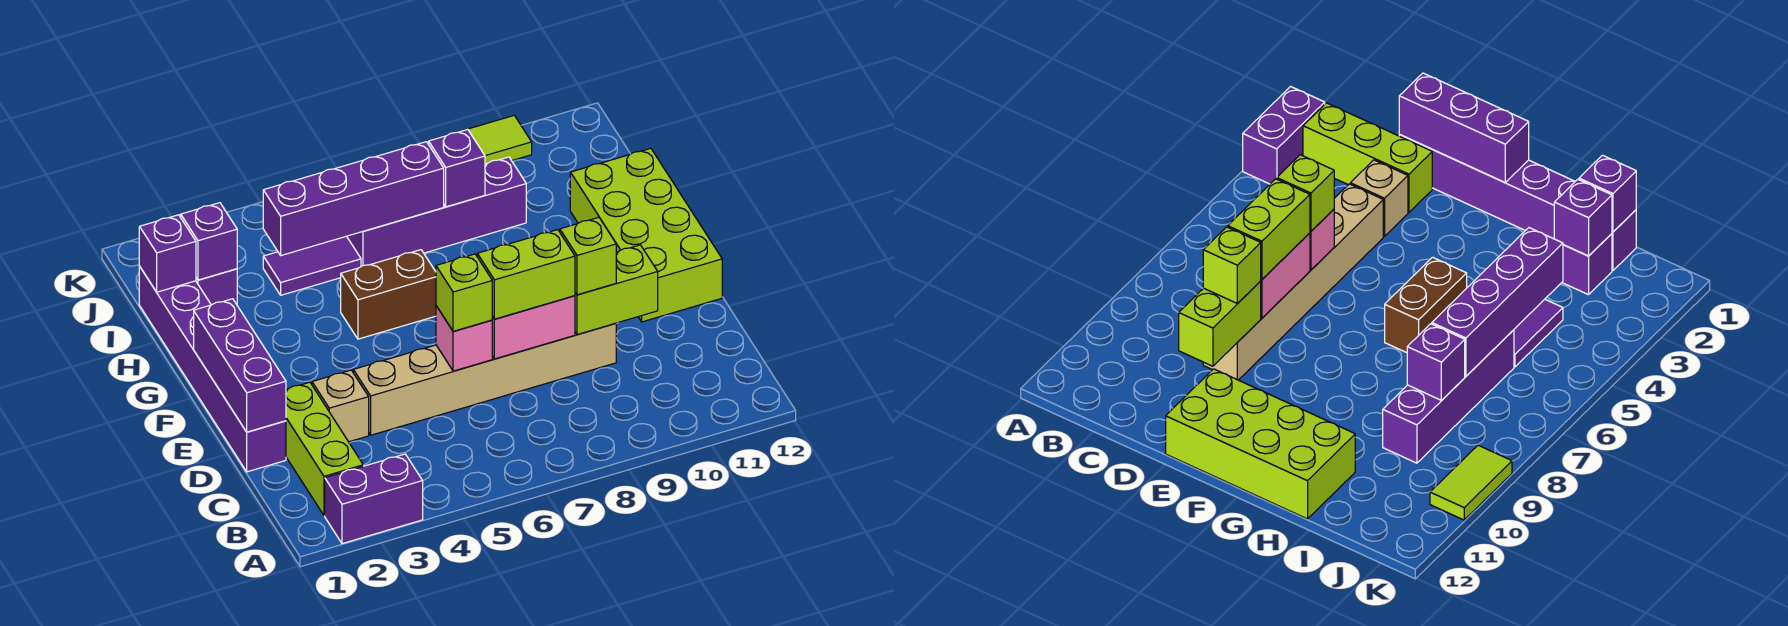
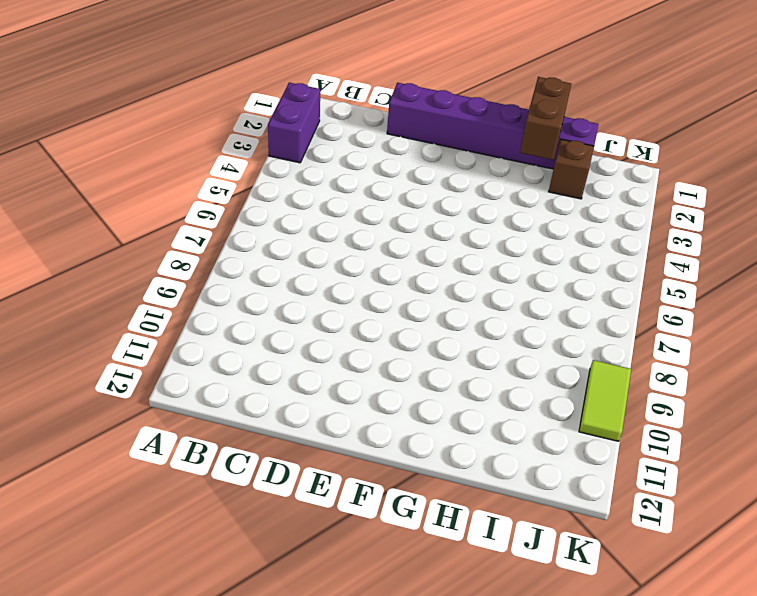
brown 1x2 brick [520,77,571,160] -> brown 1x2 brick moved to [341,250,436,339]
brown 1x1 brick [549,139,594,199] -> purple 1x1 brick [196,269,237,305]
none -> lime 1x3 brick [286,382,363,516]
none -> tan 1x1 brick [312,370,369,442]
none -> tan 1x6 brick [353,323,616,435]

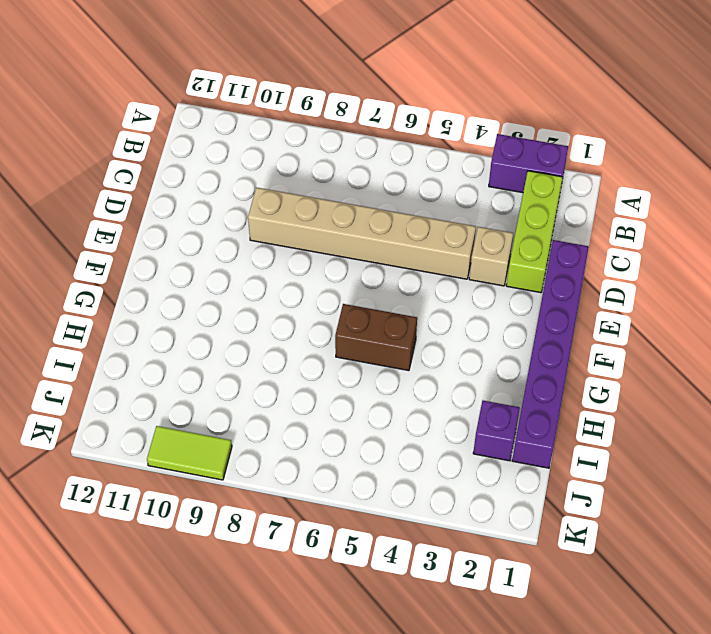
none -> lime 2x4 brick [570,148,722,322]
none -> purple 1x2 tile [263,236,361,295]
none -> purple 1x4 brick [347,157,526,266]

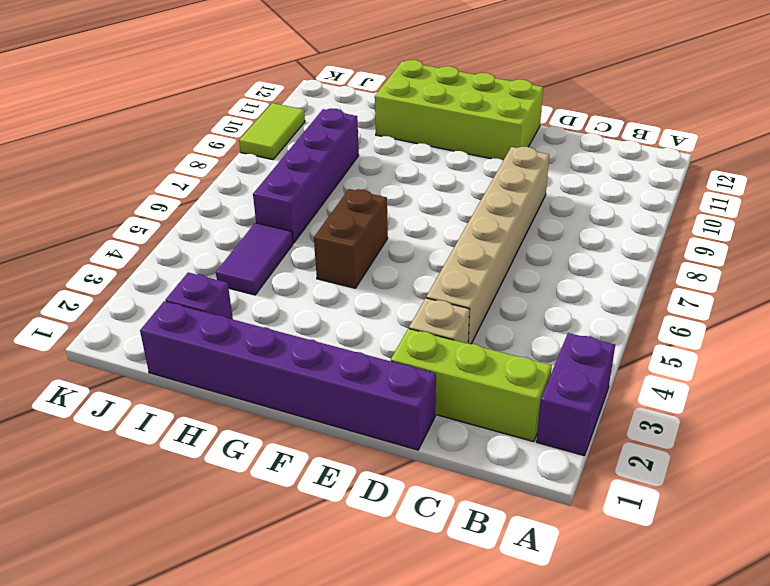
none -> purple 1x3 brick [194,299,286,432]
none -> pink 1x1 brick [436,306,492,371]
none -> pink 1x2 brick [492,296,575,359]

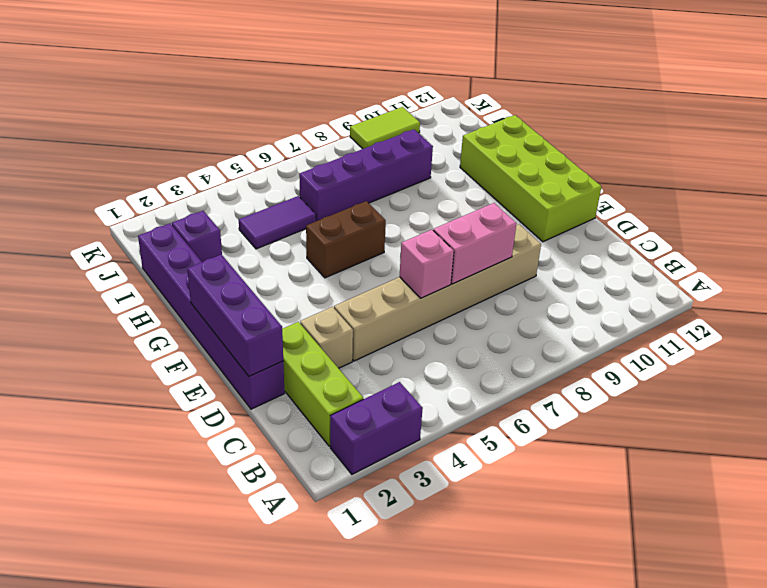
none -> lime 1x2 brick [575,245,658,335]
none -> purple 1x1 brick [139,215,196,292]
none -> purple 1x1 brick [181,203,237,280]

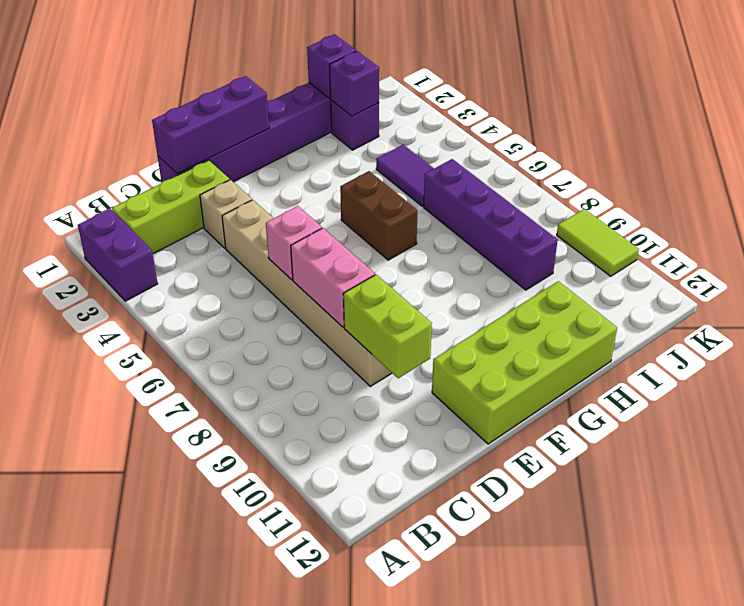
none -> purple 1x4 brick [263,142,444,255]
none -> purple 1x1 brick [429,129,485,207]
none -> lime 1x1 brick [436,254,492,331]

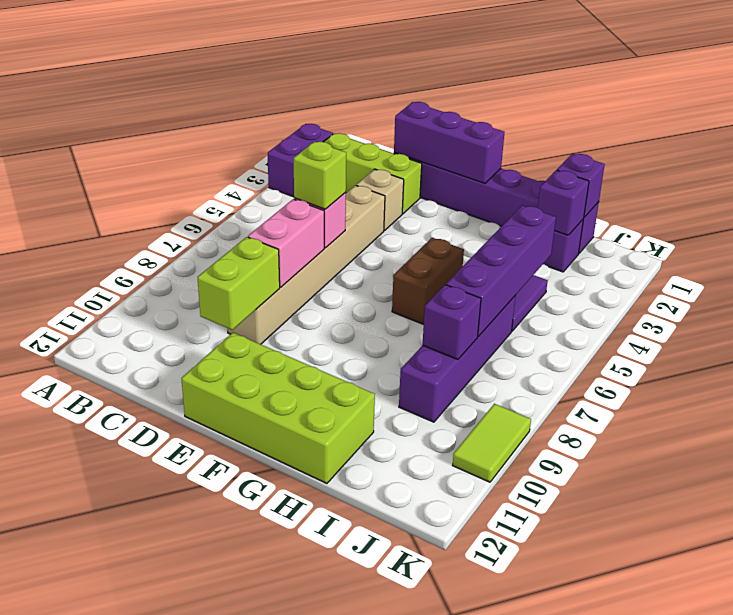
none -> lime 1x2 brick [477,230,575,319]
none -> lime 1x1 brick [560,218,616,295]

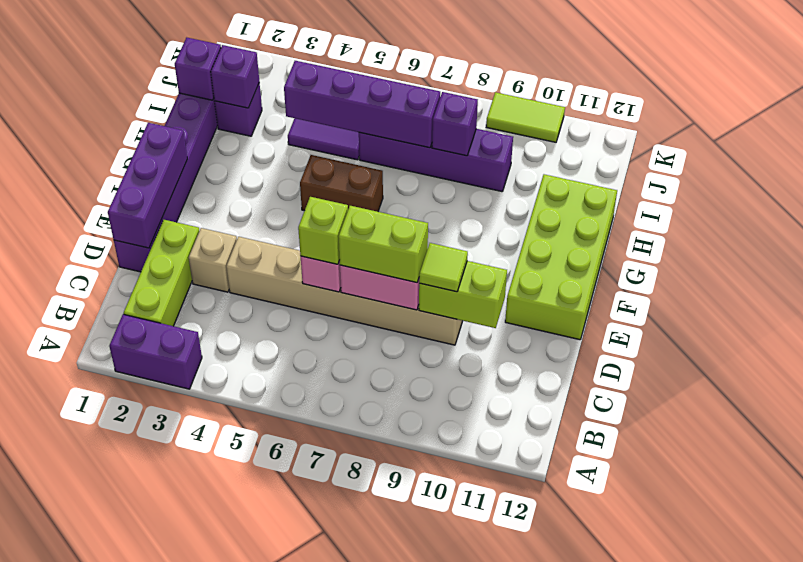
lime 1x1 tile [419,243,468,292] -> lime 1x1 brick [560,218,616,295]

